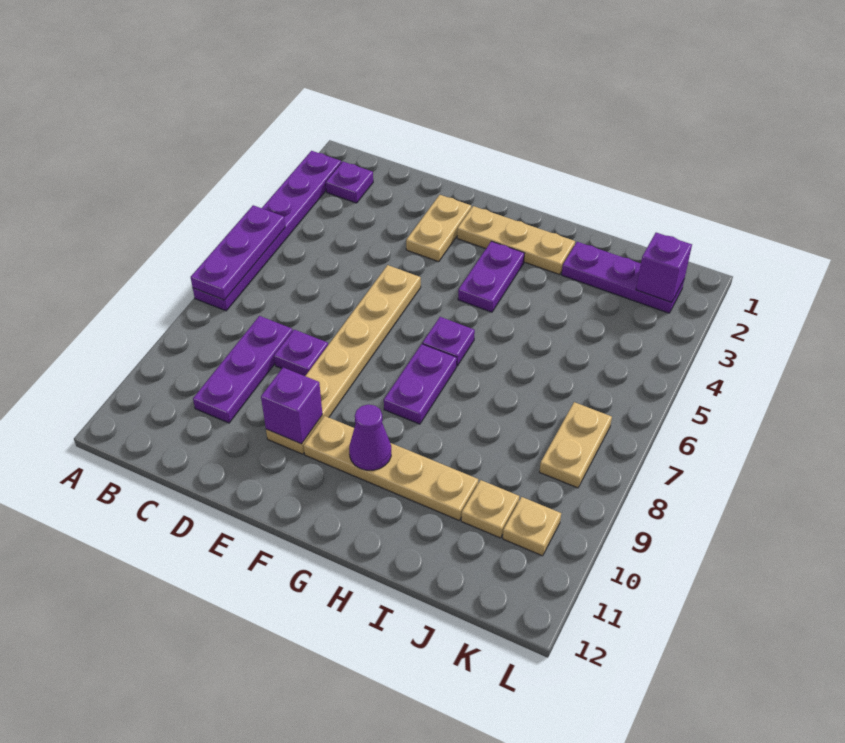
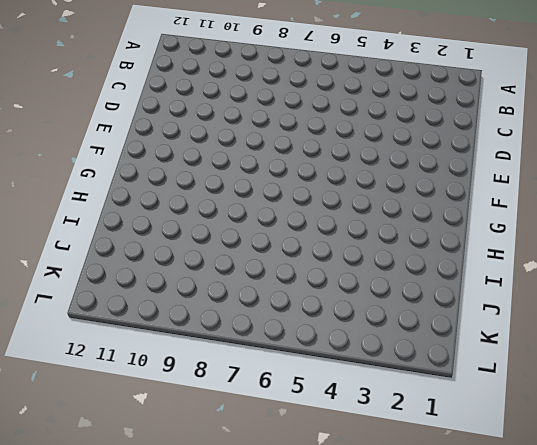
none -> purple 1x6 plate [193,151,341,311]
none -> purple 1x1 plate [326,162,373,203]
none -> purple 1x3 plate [193,316,293,423]

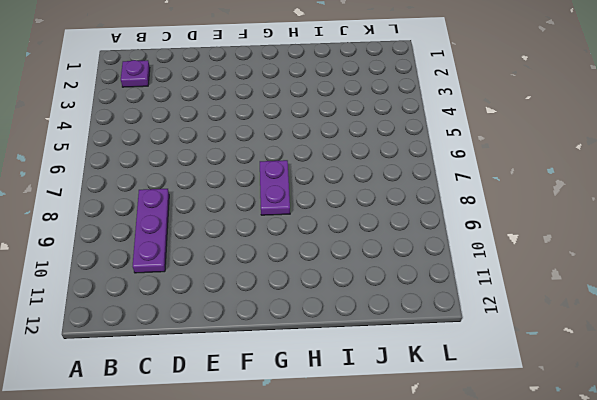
none -> purple 1x6 plate [193,151,341,311]
none -> purple 1x1 plate [274,330,328,376]
none -> tan 1x2 plate [406,195,471,262]

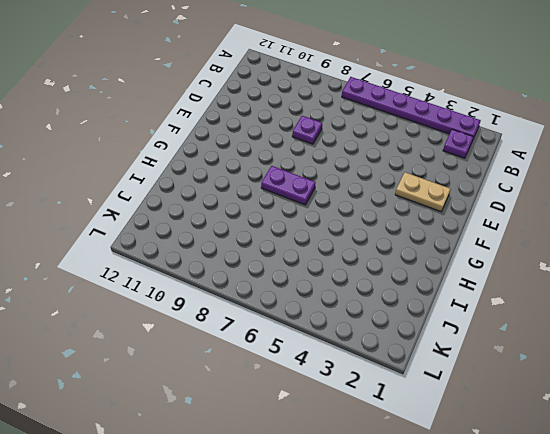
none -> purple 1x3 plate [193,316,293,423]
none -> tan 1x6 plate [266,265,421,454]
none -> tan 1x3 plate [457,206,575,275]

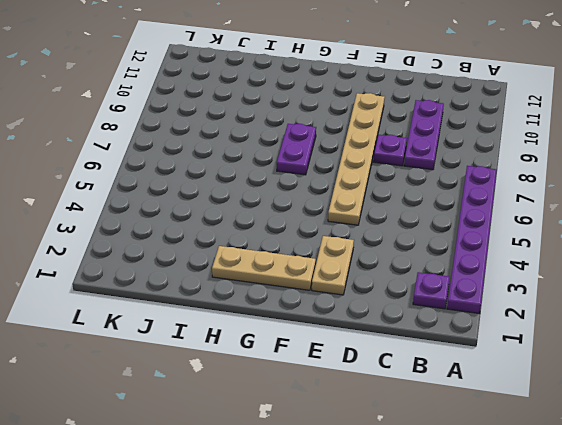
none -> tan 1x4 plate [304,416,478,520]
none -> purple 1x2 plate [458,241,525,312]
none -> purple 1x1 plate [422,317,475,366]

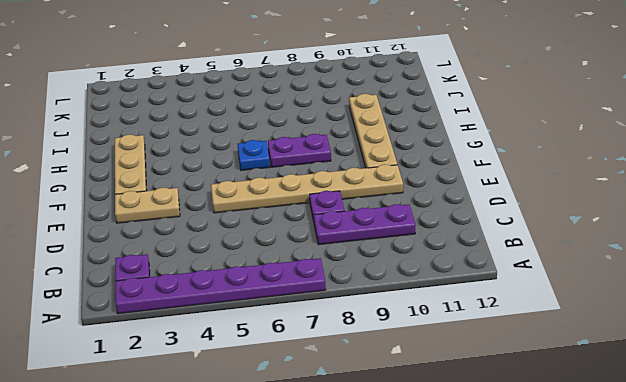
blue 1x1 plate [238,140,270,170] -> purple 1x1 plate [422,317,475,366]
none -> purple 1x2 plate [458,241,525,312]
none -> purple 1x3 plate [562,242,684,313]
none -> tan 1x1 plate [461,480,519,538]

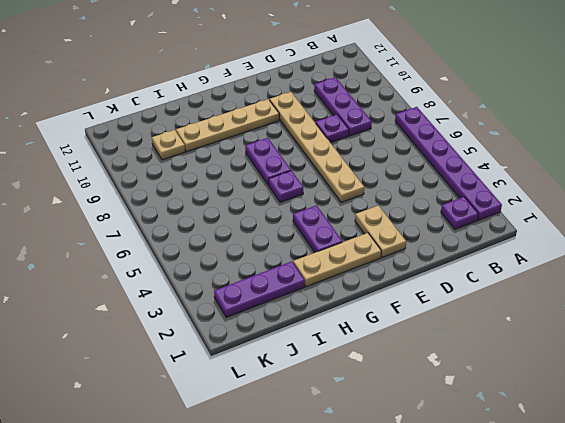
none -> tan 1x2 plate [539,402,612,488]
none -> tan 1x1 plate [503,497,561,556]
none -> purple 1x3 plate [191,205,285,300]

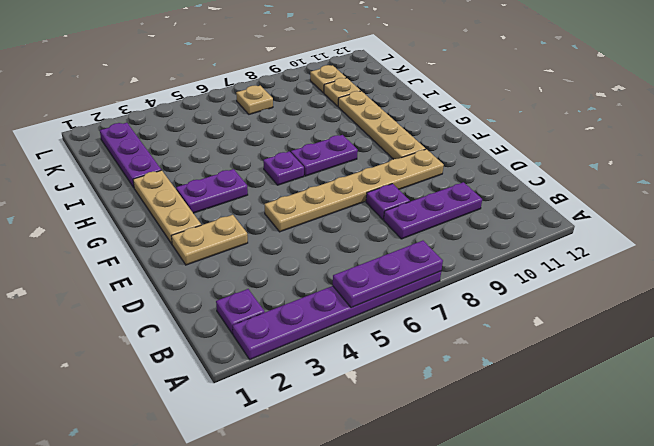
tan 1x1 plate [236,86,273,114] -> tan 1x2 plate [539,402,612,488]
none -> purple 1x1 brick [261,368,322,444]
none -> purple 1x1 cone [349,404,391,470]
none -> purple 1x1 brick [636,233,692,302]

